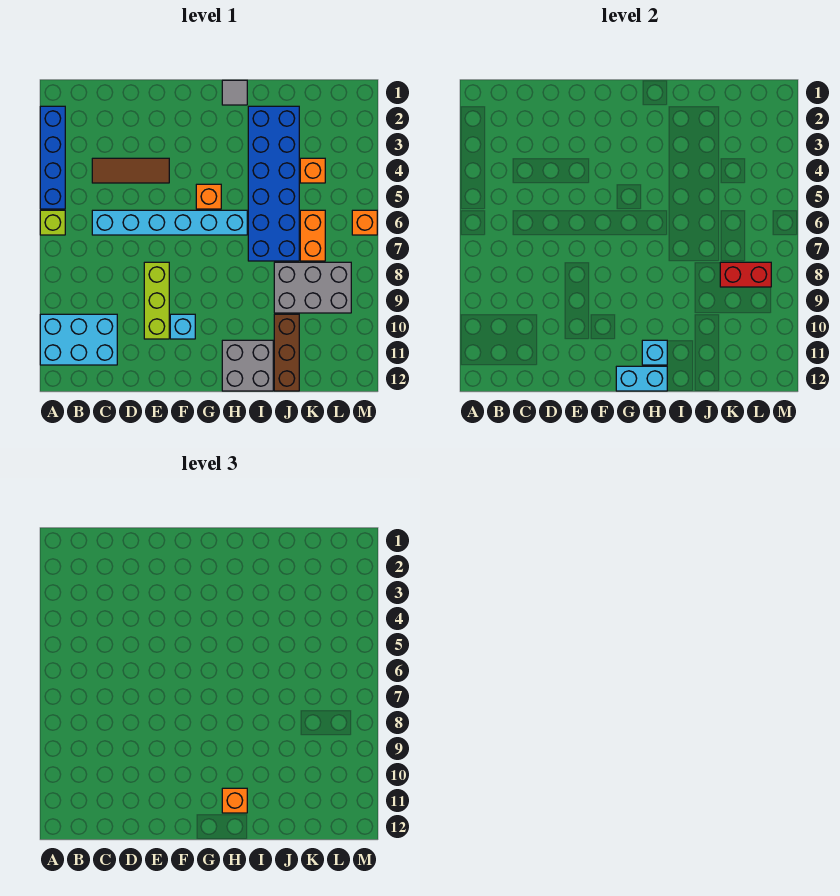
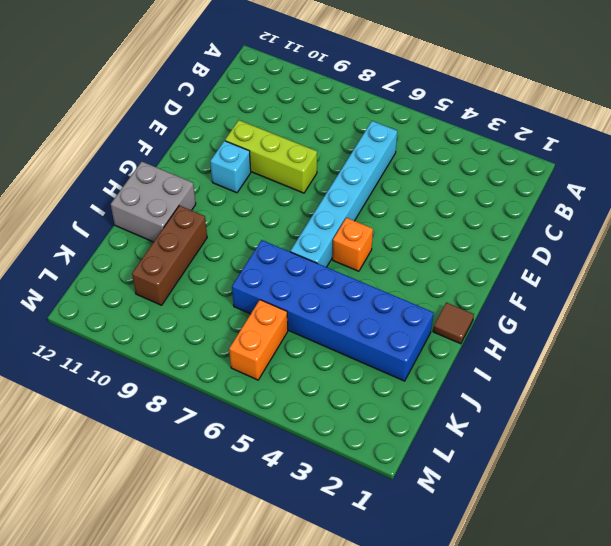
brown 1x1 tile [433,303,474,344] -> grey 1x1 tile [222,80,247,105]
brown 1x3 brick [132,205,207,305] -> brown 1x3 brick turned to [274,314,299,391]
orange 1x2 brick [229,300,288,380] -> orange 1x2 brick turned to [300,210,325,261]
none -> blue 1x4 brick [40,106,65,209]
none -> lime 1x1 brick [40,210,65,235]
none -> cyan 2x3 brick [40,314,117,365]

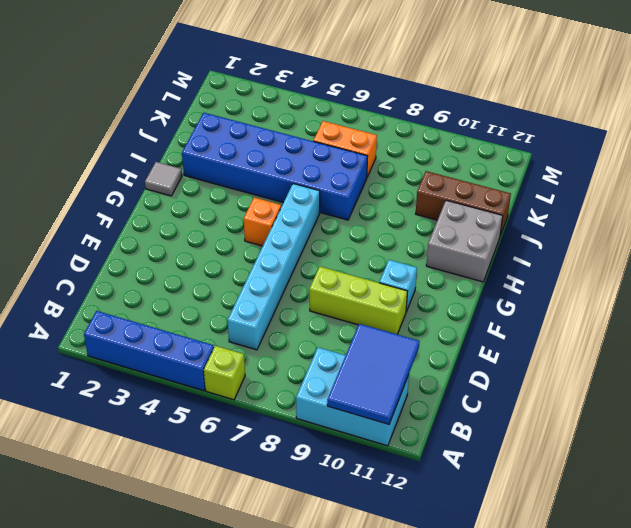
cyan 2x3 brick [296,347,409,446] -> cyan 2x3 brick turned to [40,314,117,365]
blue 2x3 tile [327,324,419,424] -> none
none -> brown 1x3 tile [92,158,169,183]
none -> grey 2x3 brick [274,262,351,313]
none -> orange 1x1 brick [300,158,325,183]

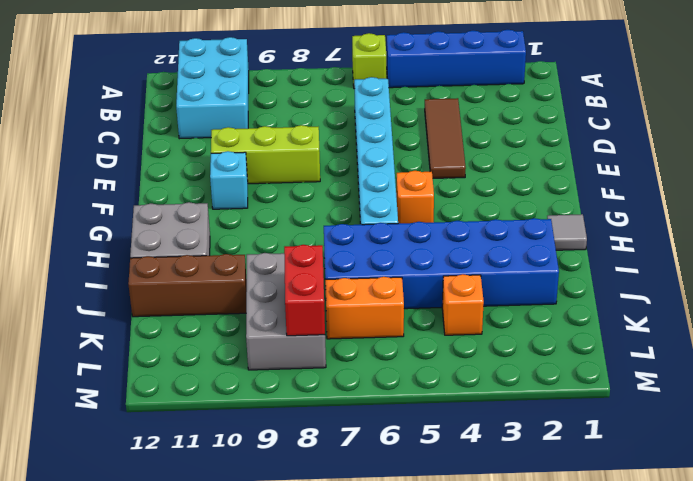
none -> orange 1x1 brick [352,210,377,235]
none -> cyan 1x2 brick [616,366,667,391]
none -> cyan 1x1 brick [642,340,667,365]

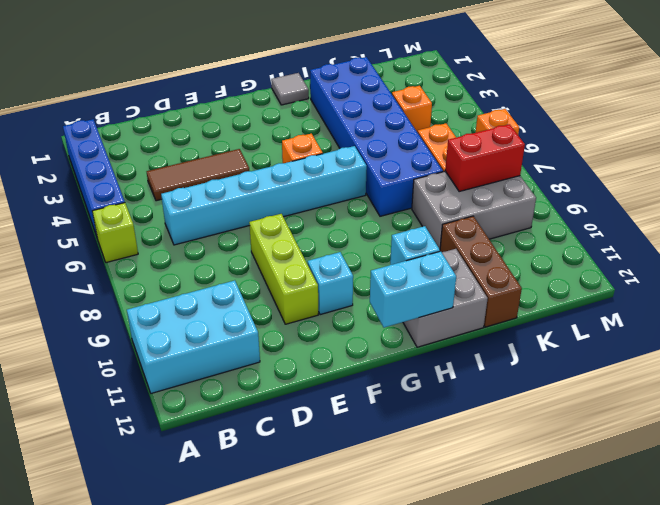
none -> orange 1x1 brick [222,788,247,813]

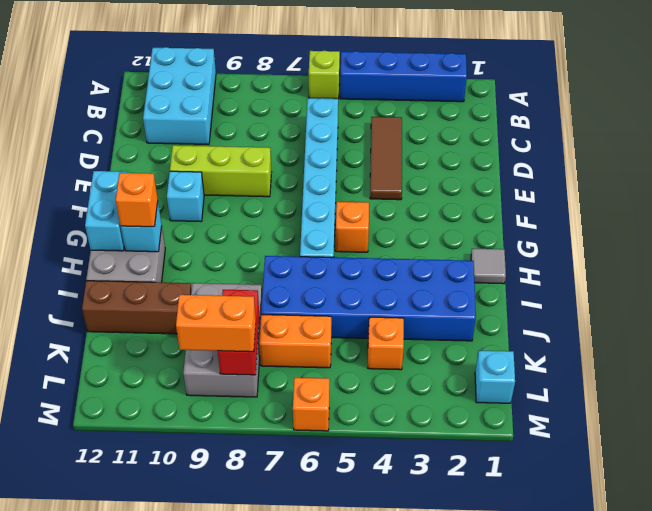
cyan 1x1 brick [475,351,515,403] -> none
orange 1x2 brick [176,295,256,352] -> none

